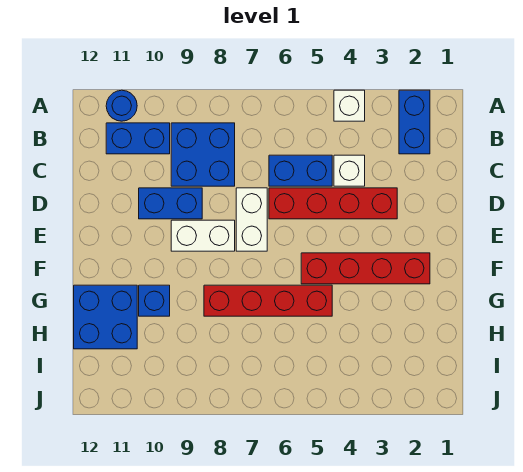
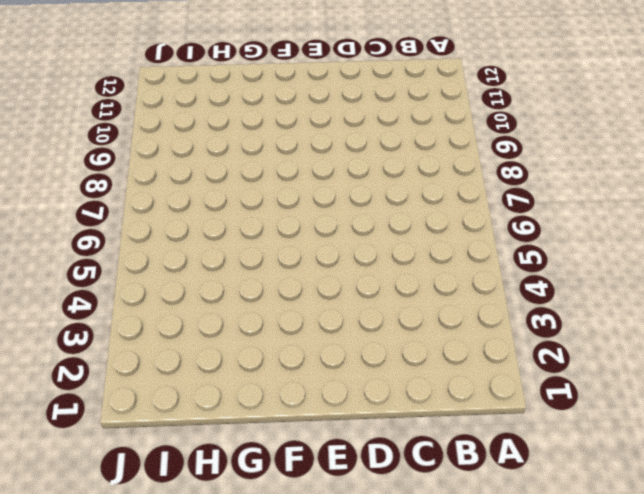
none -> blue 1x2 brick [399,90,430,154]
none -> white 1x1 brick [334,90,365,121]
none -> blue 1x1 round brick [106,90,137,121]

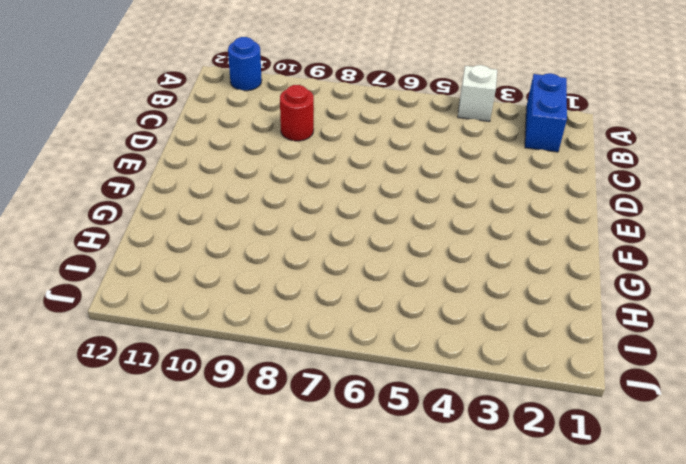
red 1x1 round brick [280,85,314,141] -> blue 2x2 brick [171,123,235,186]
none -> blue 1x2 brick [106,123,170,154]
none -> white 1x1 brick [334,155,365,186]
none -> blue 1x2 brick [269,155,332,186]

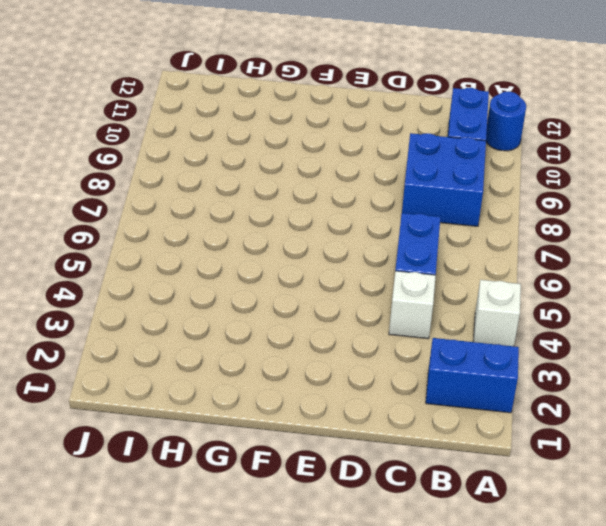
none -> red 1x4 brick [269,188,397,219]
none -> white 1x2 brick [236,188,267,251]
none -> blue 1x2 brick [139,188,202,219]

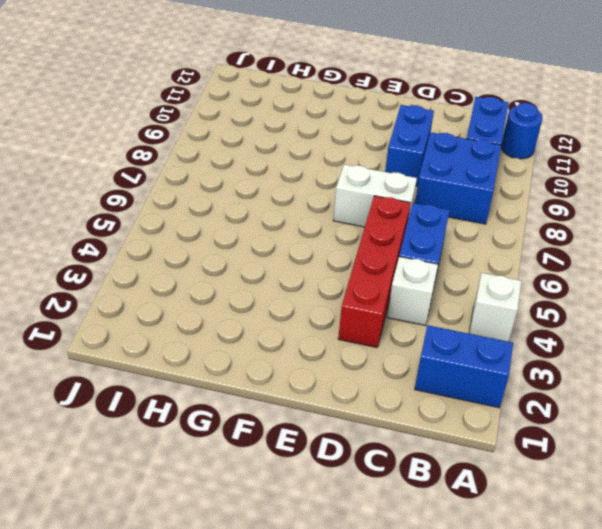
none -> white 1x2 brick [171,220,235,251]
none -> red 1x4 brick [301,253,430,284]
none -> red 1x4 brick [204,285,332,316]

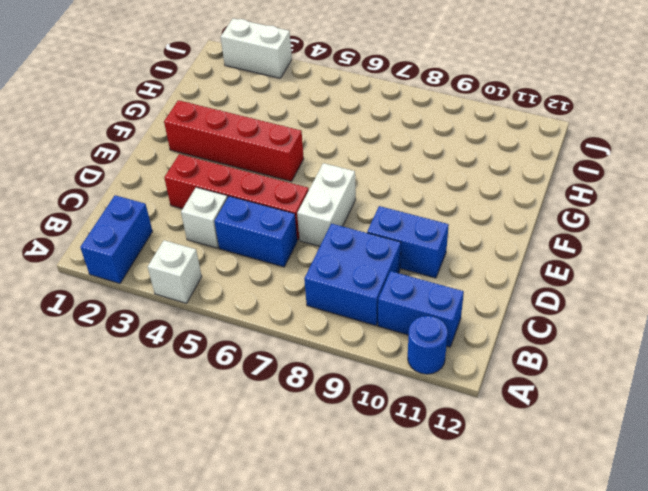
white 1x2 brick [221,18,292,78] -> white 1x2 brick moved to [171,220,235,251]
none -> red 1x4 brick [204,285,332,316]
none -> blue 1x1 brick [139,285,170,316]
none -> blue 2x2 brick [74,285,137,349]

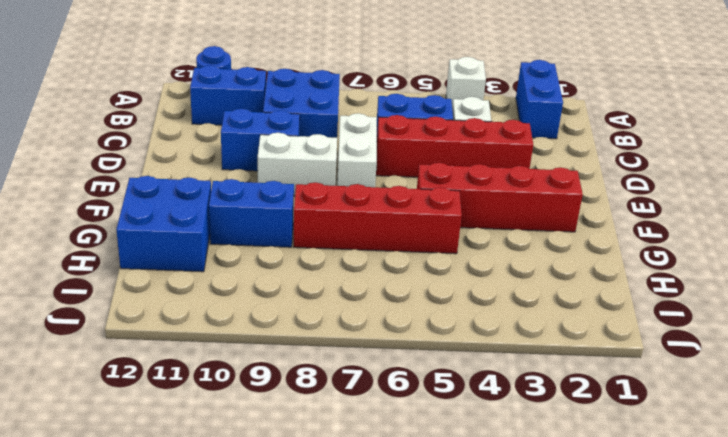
blue 1x2 brick [209,179,294,247] -> blue 1x1 brick [139,285,170,316]

